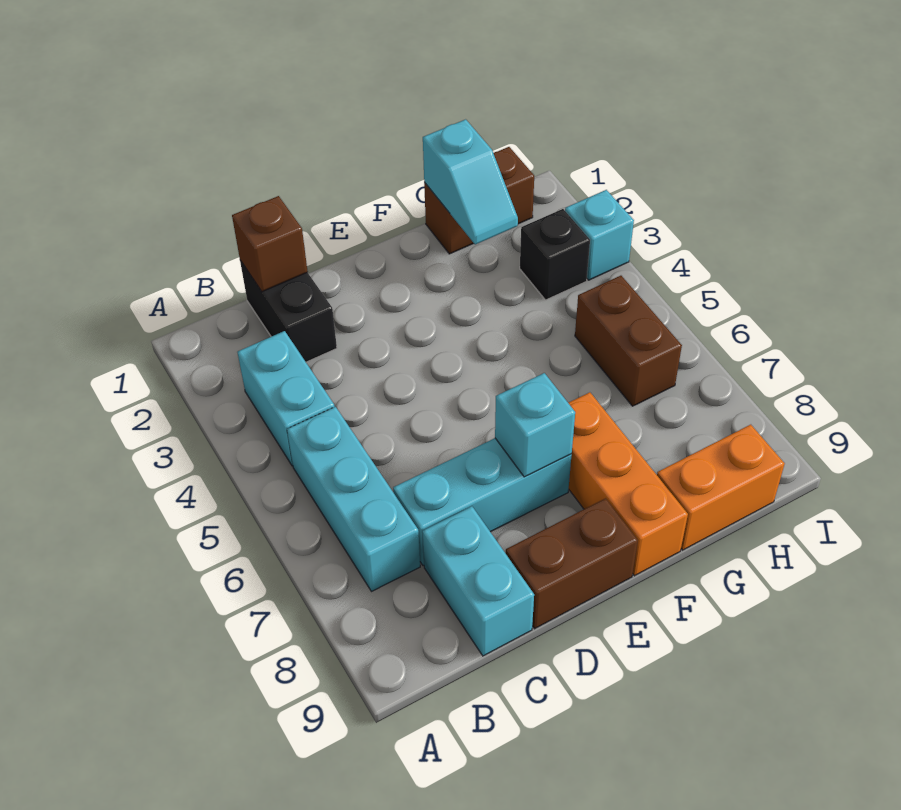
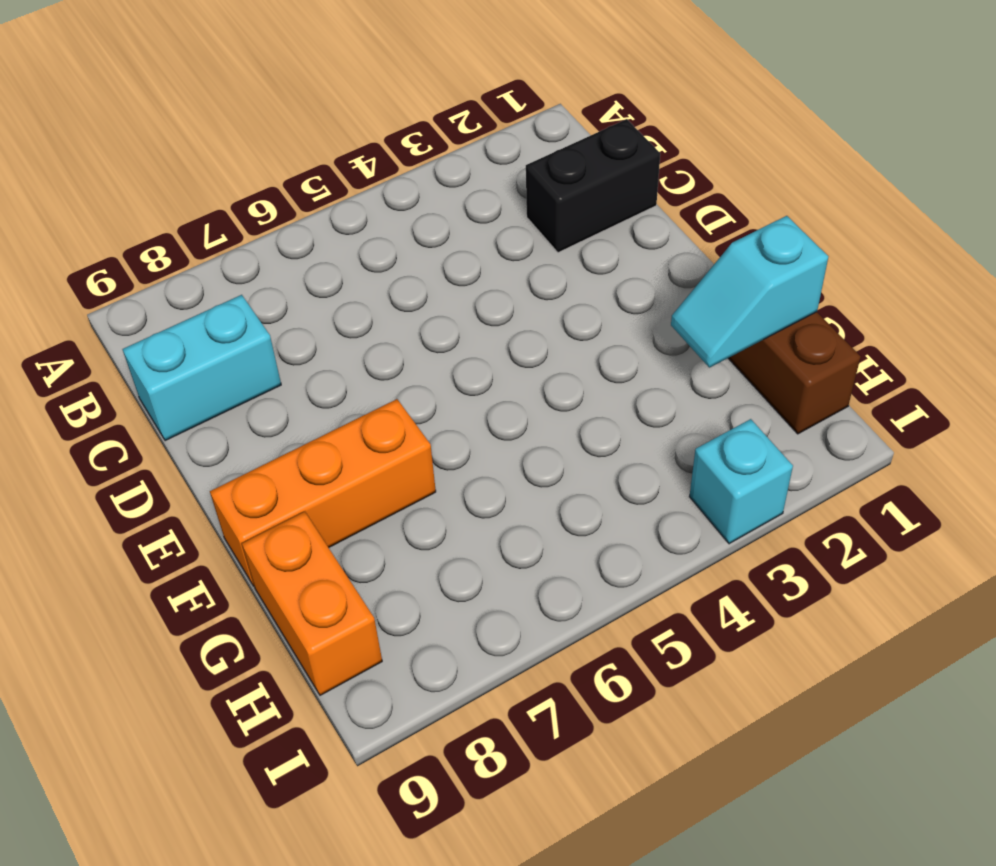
none -> cyan 1x2 brick [237,331,335,466]
none -> cyan 1x3 brick [287,407,420,592]
none -> cyan 1x3 brick [393,438,572,566]

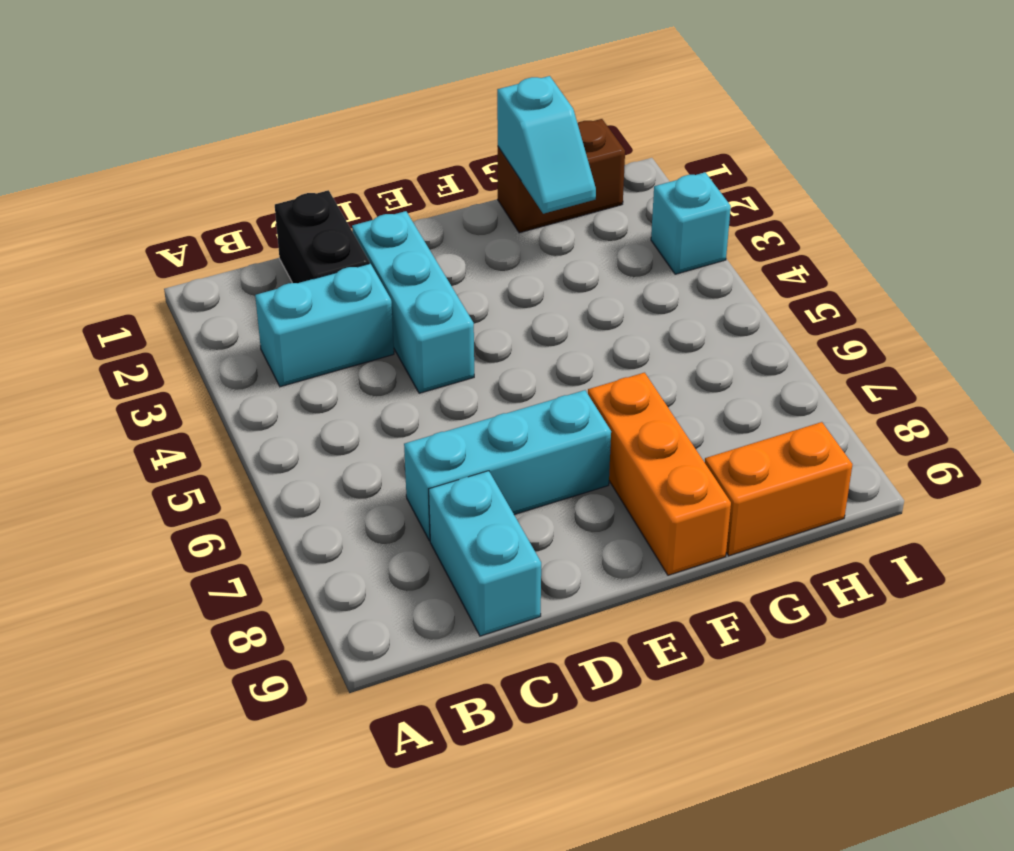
cyan 1x2 brick [255,264,394,387] -> cyan 1x2 brick turned to [237,331,335,466]
cyan 1x3 brick [352,211,474,393] -> cyan 1x3 brick moved to [287,407,420,592]
none -> brown 1x2 brick [506,498,638,629]
none -> black 1x1 brick [520,209,590,300]
none -> brown 1x2 brick [575,276,682,406]

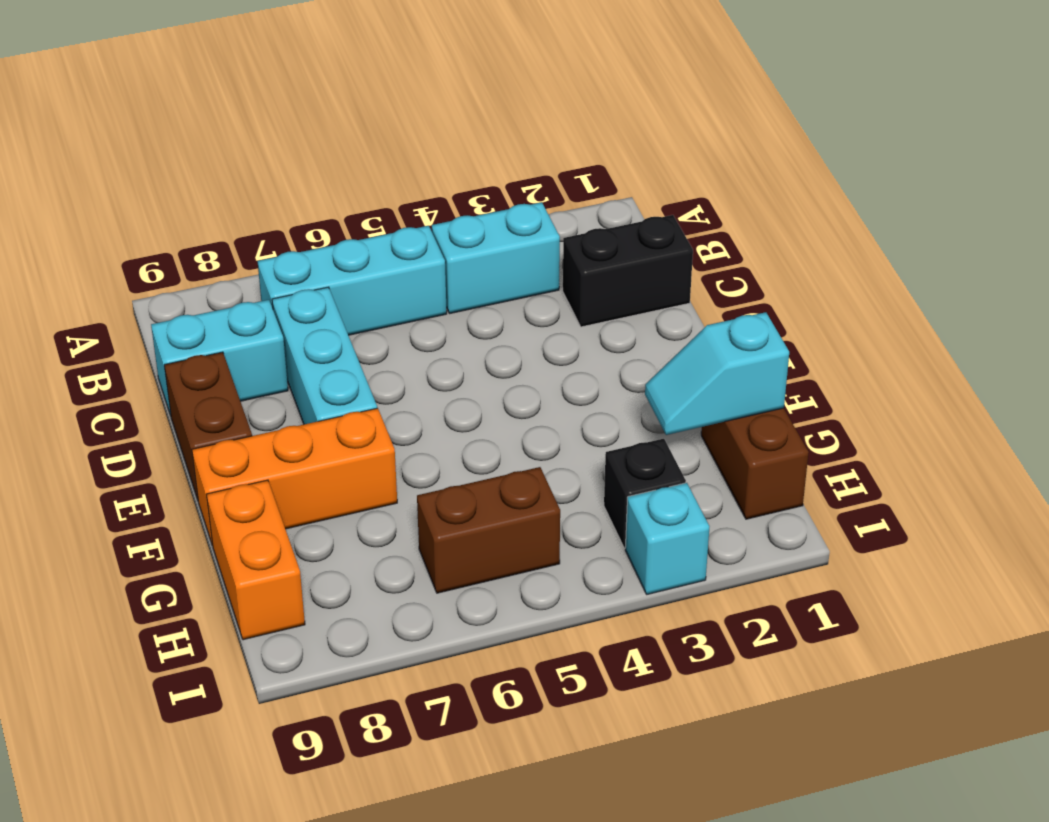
none -> brown 1x1 brick [232,196,308,292]
none -> cyan 1x1 brick [495,373,575,477]

